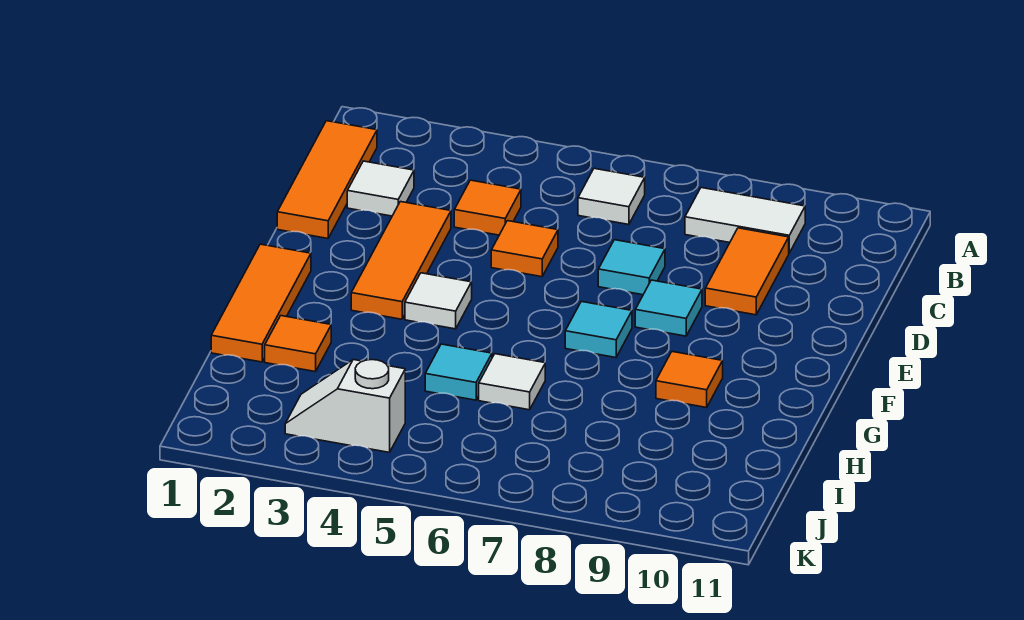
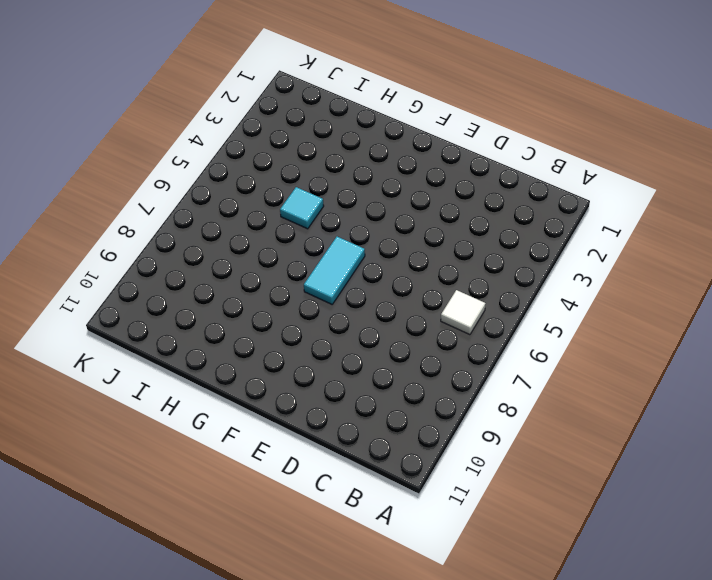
cyan 1x2 tile [304,237,365,304] -> cyan 1x1 tile [565,301,632,357]
none -> orange 1x3 tile [277,121,377,238]
none -> white 1x2 tile [685,188,805,253]
none -> white 1x1 tile [347,161,414,216]

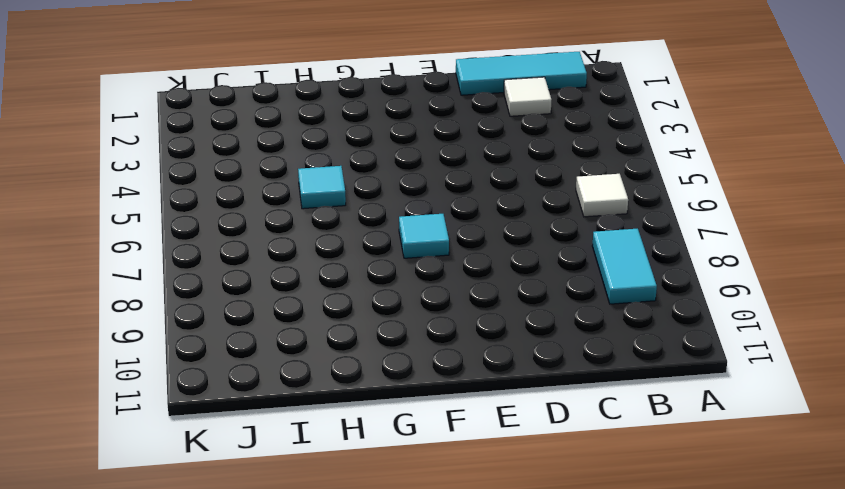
cyan 1x3 tile [456,52,587,95] -> orange 1x3 tile [277,121,377,238]
cyan 1x2 tile [592,229,657,304] -> white 1x2 tile [685,188,805,253]
none -> orange 1x1 tile [454,180,521,235]
none -> orange 1x2 tile [705,228,789,315]
none -> orange 1x3 tile [351,202,451,319]

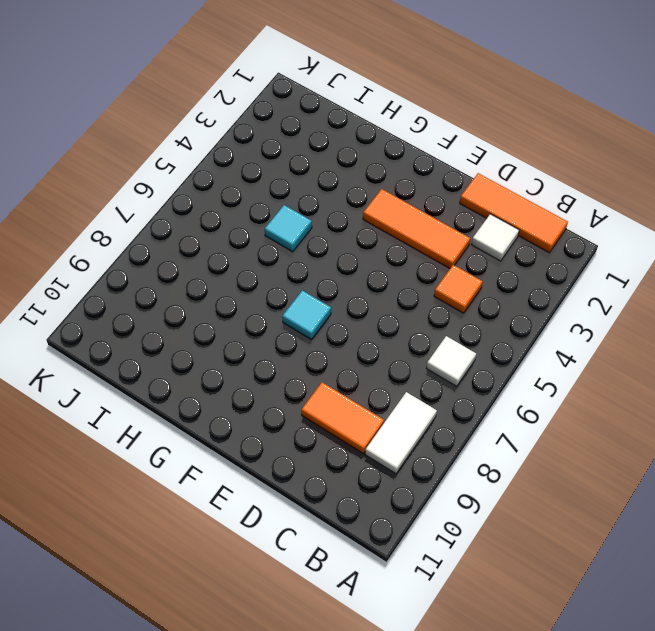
none -> orange 1x1 tile [491,221,558,277]
none -> cyan 1x1 tile [598,240,665,295]
none -> cyan 1x1 tile [635,280,702,336]

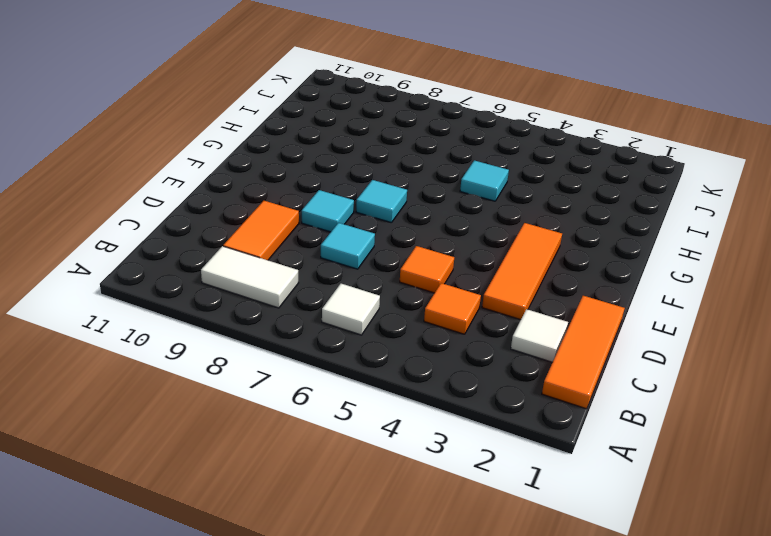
none -> orange 1x3 tile [211,244,311,362]
none -> white 1x1 tile [405,273,472,329]
none -> orange 1x1 tile [656,352,723,407]

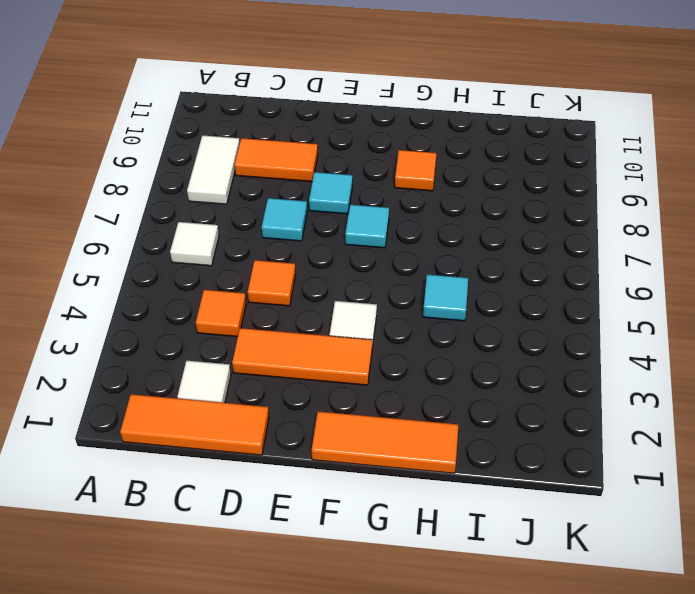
none -> orange 1x1 tile [265,316,331,372]
none -> white 1x1 tile [479,354,545,410]
none -> white 1x2 slope [285,360,405,452]

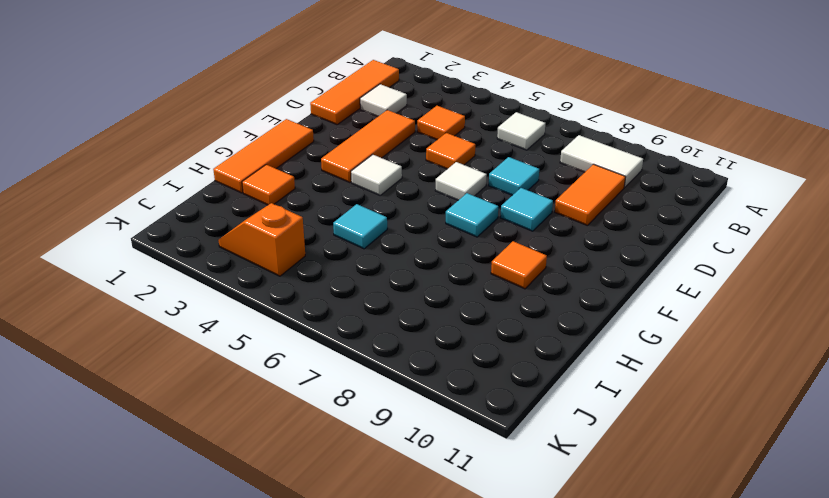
white 1x1 tile [435,162,487,200] -> white 1x1 tile moved to [479,354,545,410]
orange 1x2 slope [219,203,305,276] -> white 1x2 slope [285,360,405,452]

